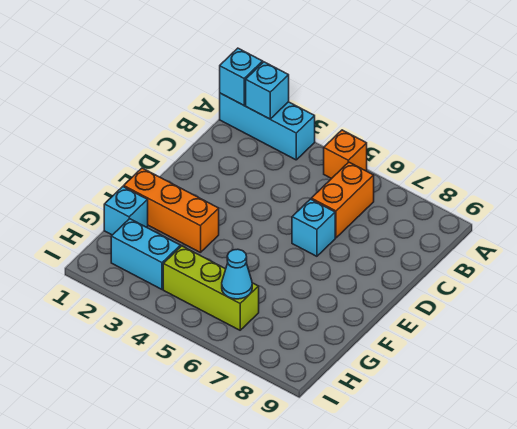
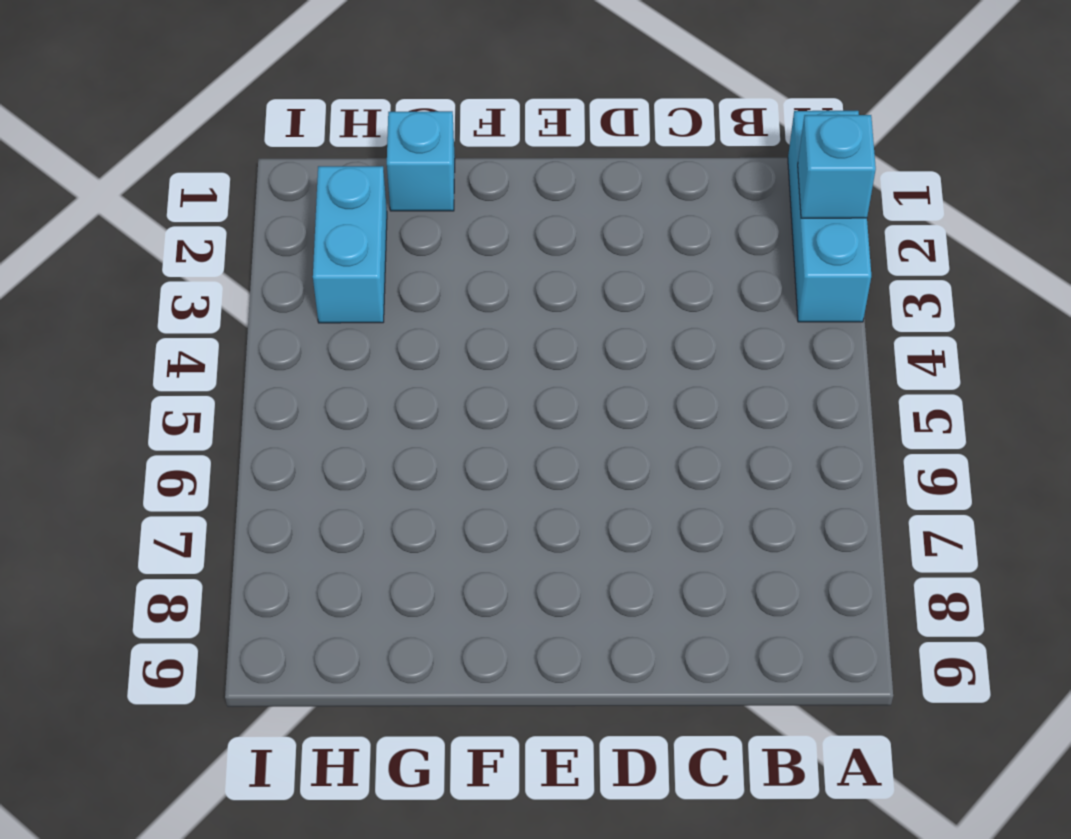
none -> orange 1x1 brick [324,130,367,179]
none -> orange 1x2 brick [311,162,374,238]

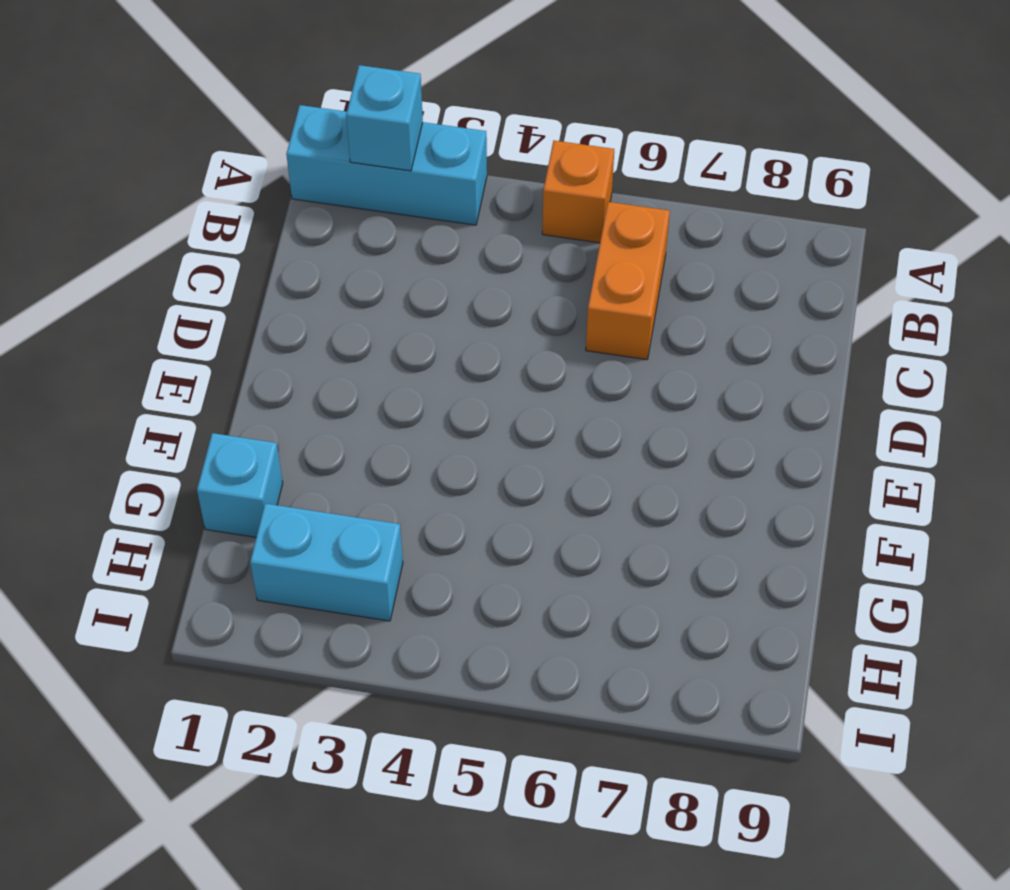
none -> cyan 1x1 brick [292,199,335,256]
none -> orange 1x3 brick [124,168,219,253]

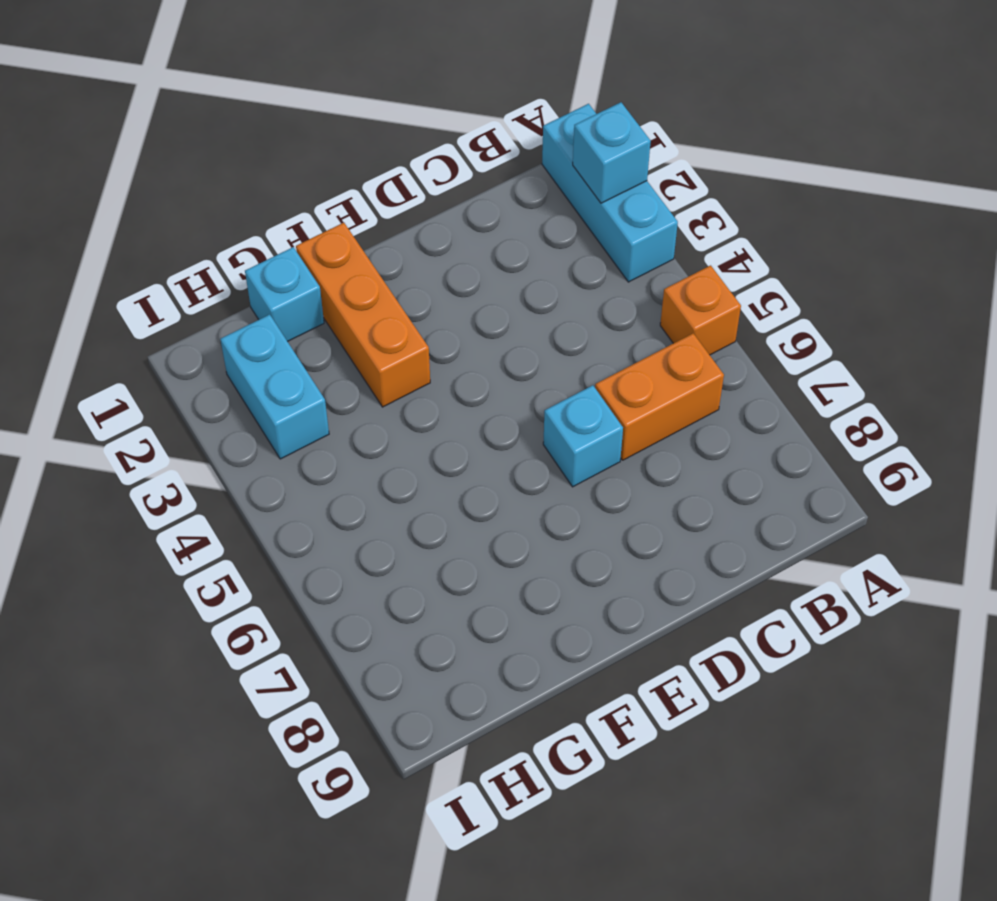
none -> lime 1x3 brick [163,246,259,330]
none -> cyan 1x1 brick [220,48,263,105]

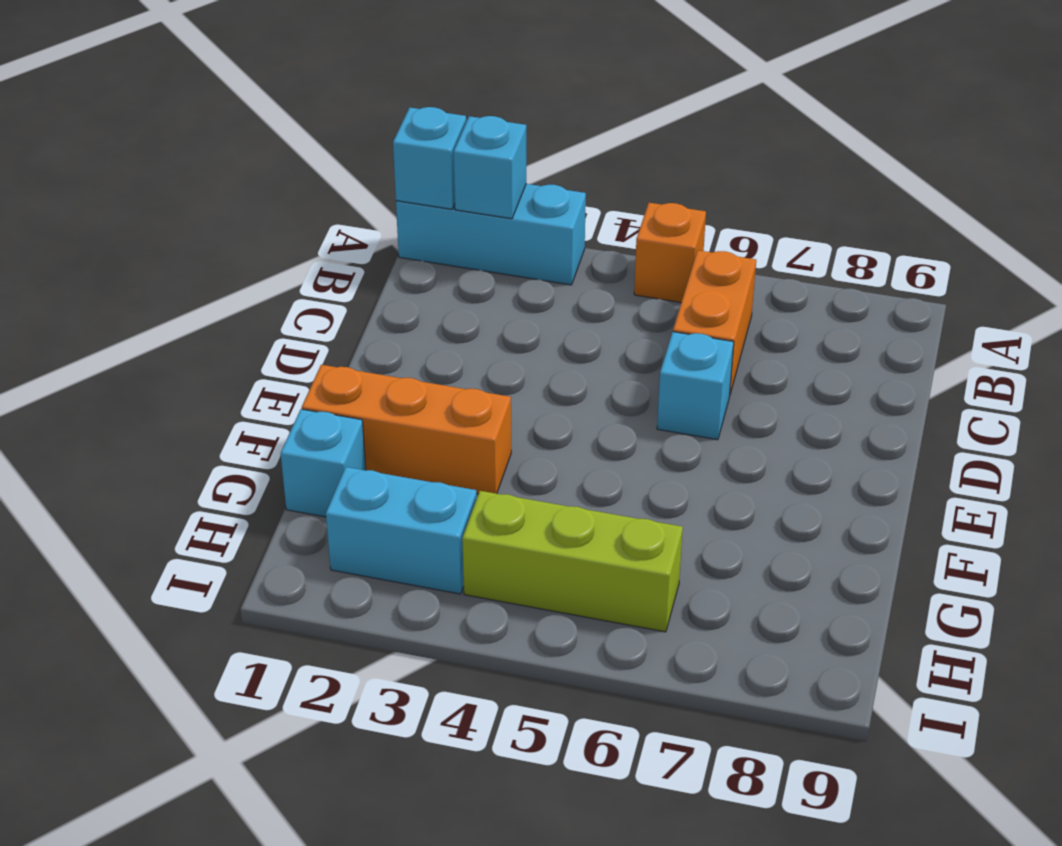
none -> cyan 1x1 cone [222,249,252,299]

